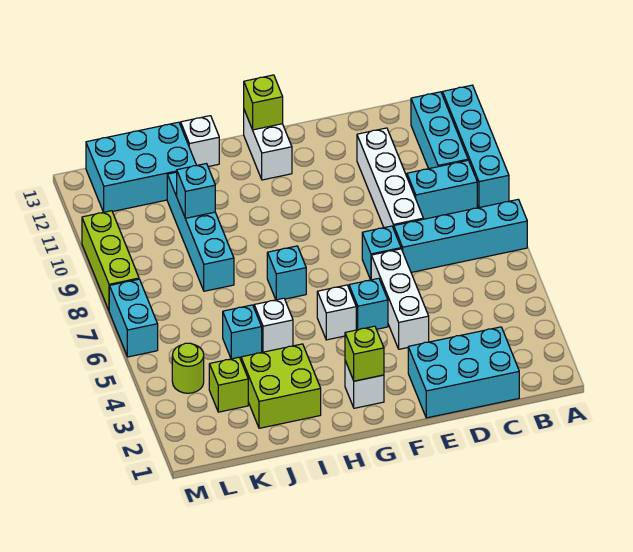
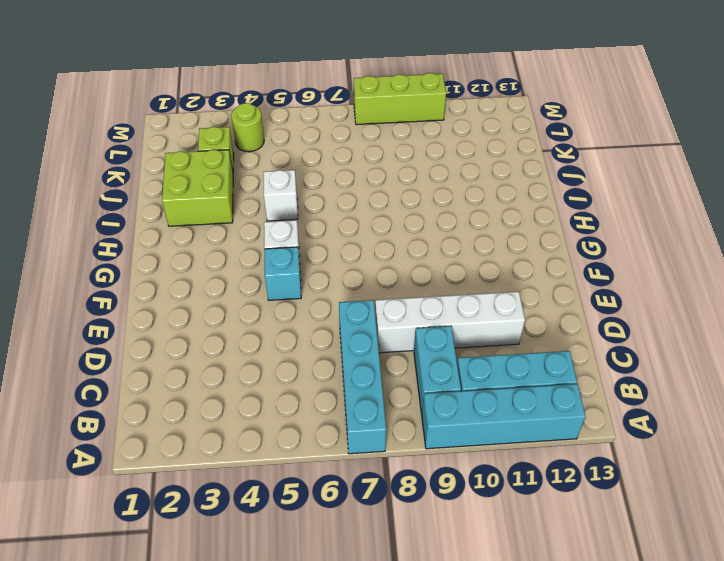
none -> cyan 2x3 brick [408,327,519,418]
none -> white 1x3 brick [371,249,429,349]
none -> cyan 1x1 brick [362,226,401,280]

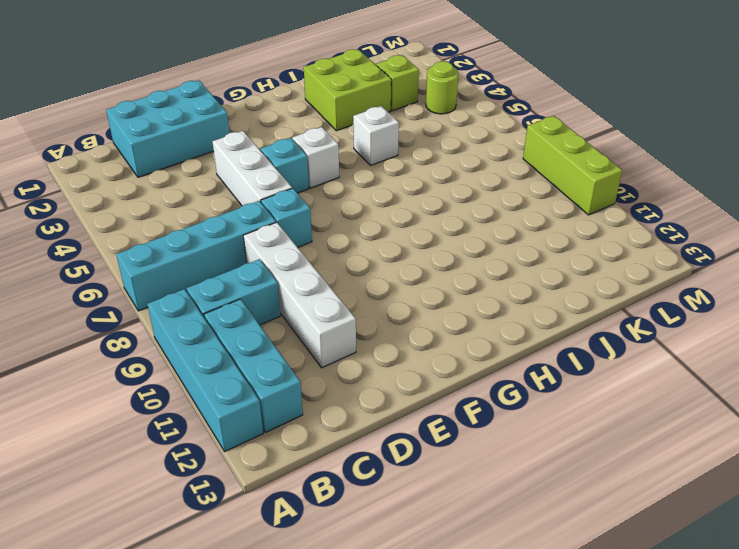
none -> white 1x1 brick [345,361,384,408]
none -> white 1x2 brick [244,110,292,180]
none -> cyan 1x1 brick [267,246,306,300]

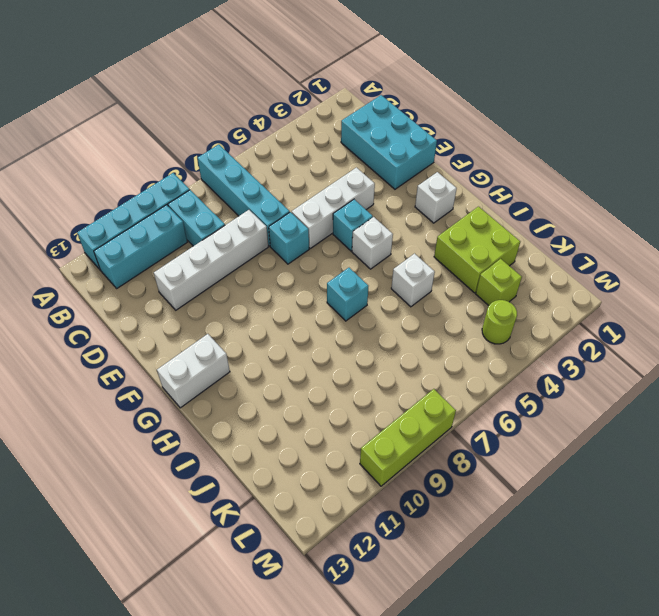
none -> white 1x1 brick [181,116,219,167]
none -> cyan 1x1 brick [223,305,262,359]
none -> cyan 1x4 brick [167,172,234,291]

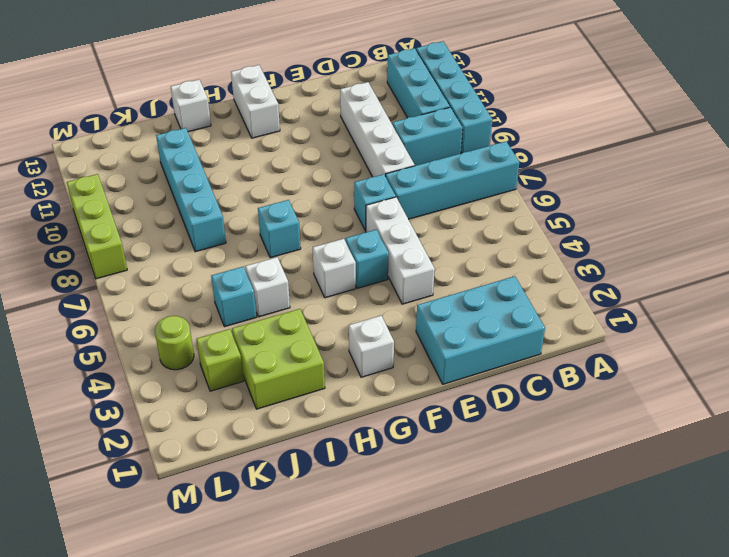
none -> cyan 2x3 brick [86,122,197,212]
none -> cyan 1x2 brick [109,279,158,357]
none -> lime 1x1 brick [345,326,384,381]

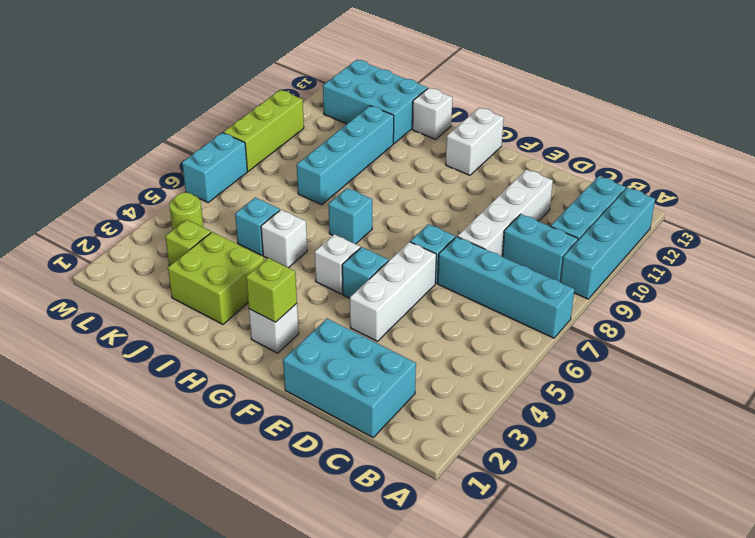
none -> lime 1x1 brick [244,75,283,130]
none -> cyan 1x1 brick [177,164,215,218]

